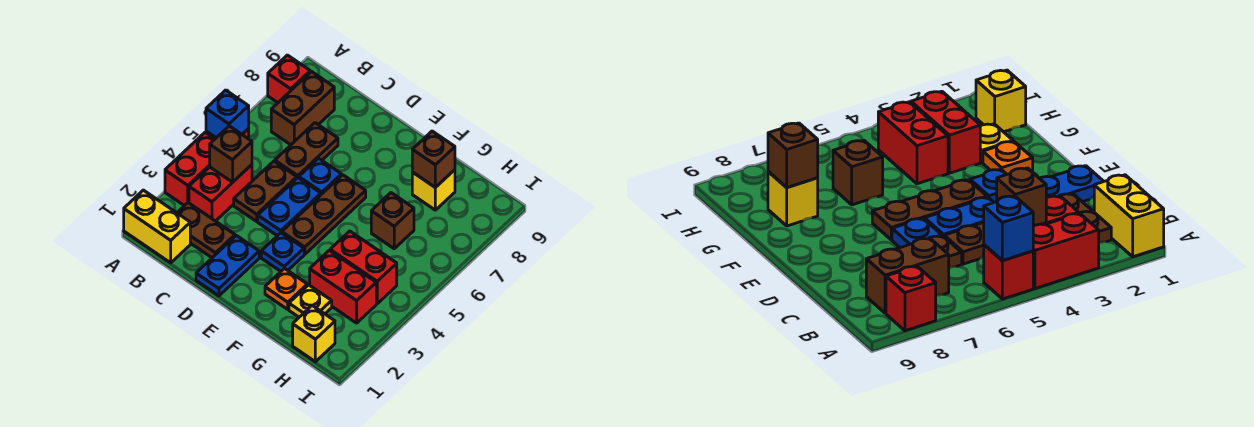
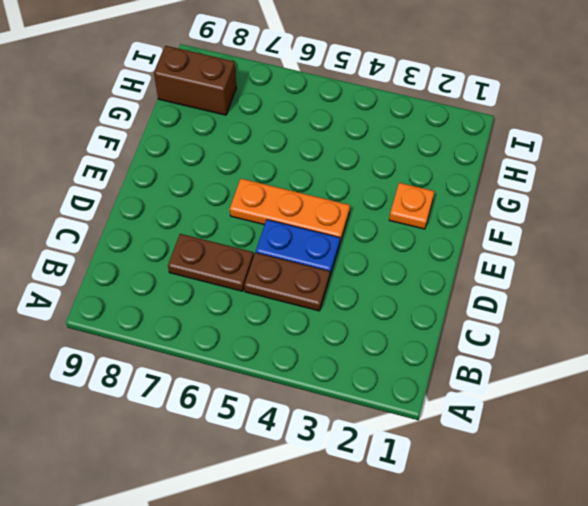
orange 1x3 plate [230,179,350,242] -> brown 1x3 plate [282,175,366,254]
brown 1x2 brick [154,46,236,115] -> brown 1x2 brick moved to [271,72,334,145]
none -> yellow 1x2 brick [124,190,190,263]
none -> red 1x2 brick [165,132,215,206]
none -> red 1x1 brick [984,245,1033,299]

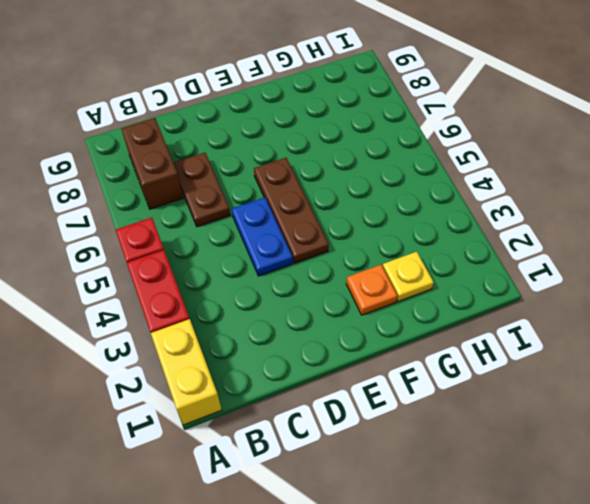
yellow 1x2 brick [151,319,222,425] -> yellow 1x2 brick turned to [124,190,190,263]
none -> red 1x1 brick [268,55,310,103]
none -> brown 1x2 plate [177,203,235,258]
none -> red 1x2 brick [189,165,252,221]

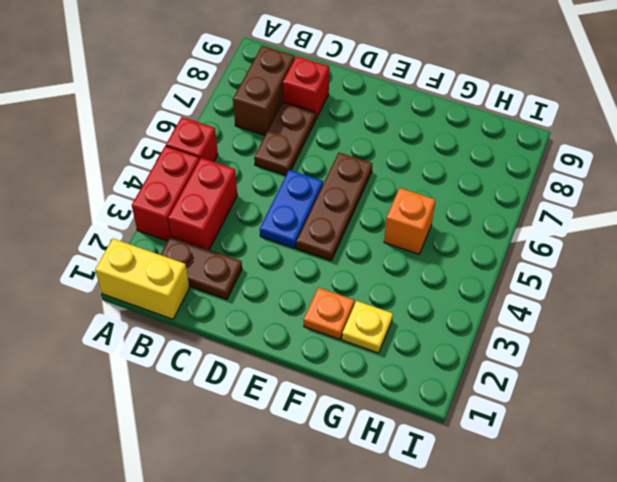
red 1x1 brick [283,56,329,120] -> red 1x1 brick moved to [268,55,310,103]
orange 1x1 brick [384,188,435,254] -> none
none -> brown 1x2 plate [234,161,297,221]
none -> blue 1x2 plate [196,236,259,296]
none -> blue 1x1 plate [299,158,342,194]

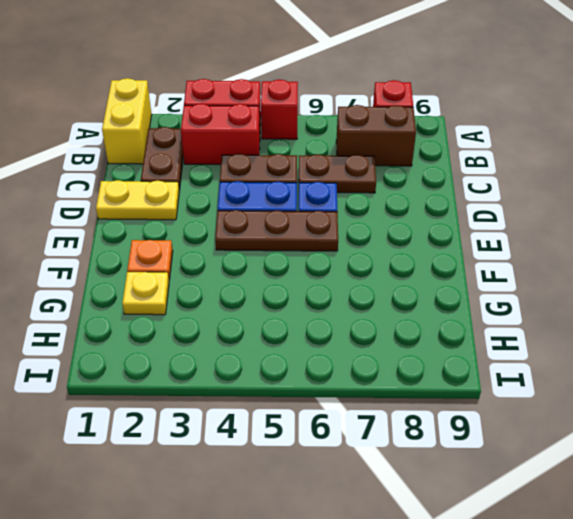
yellow 1x2 plate [96,180,179,220] -> blue 1x2 plate [196,236,259,296]
none -> blue 1x1 plate [261,233,304,271]
none -> red 1x2 brick [310,250,376,323]
none -> red 1x2 brick [330,231,397,304]

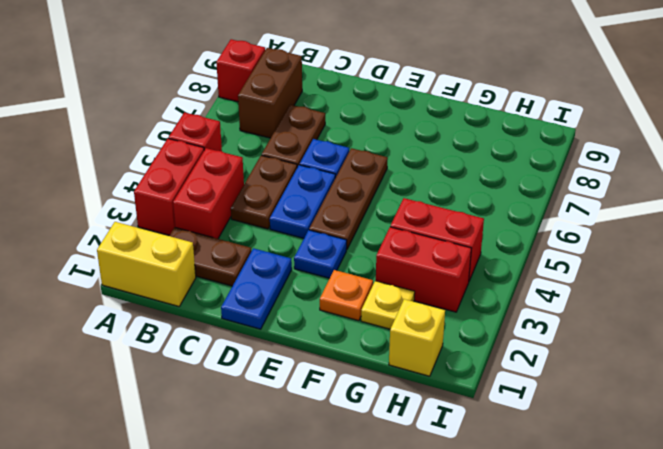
none -> brown 1x1 brick [371,193,414,249]
none -> yellow 1x1 brick [412,170,455,210]
none -> blue 1x1 brick [206,90,249,138]

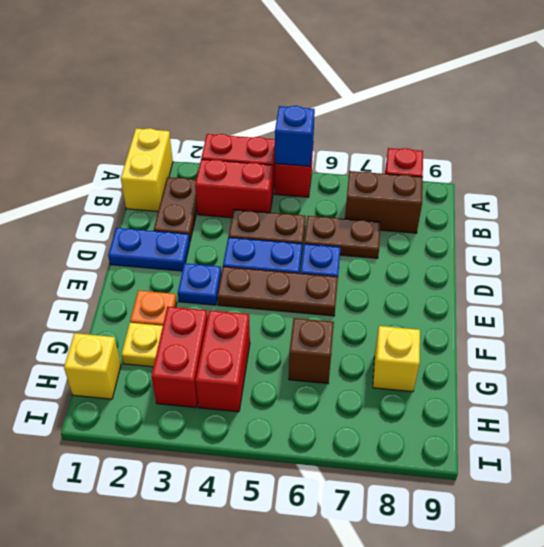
none -> brown 1x1 brick [210,126,252,182]
none -> brown 1x1 brick [412,131,455,188]

